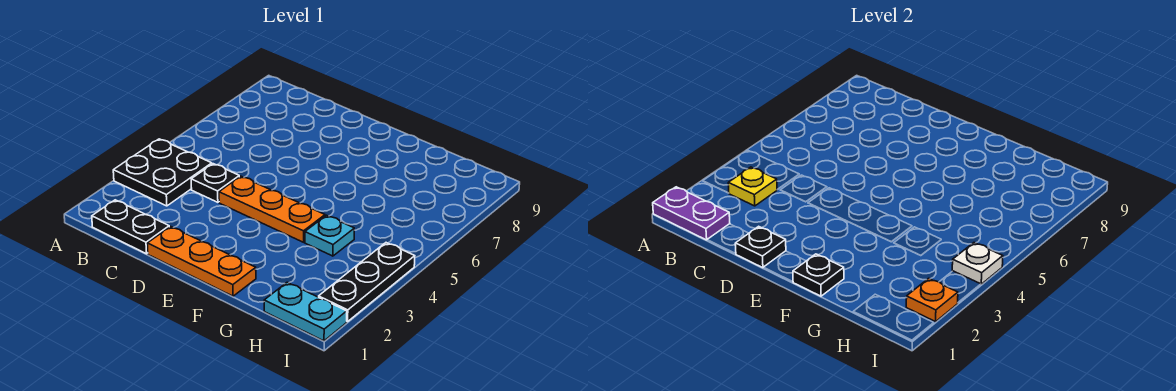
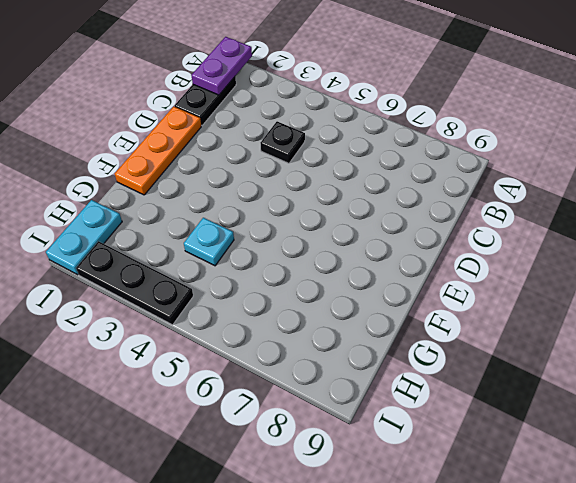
none -> black 2x2 plate [113,139,212,206]
none -> orange 1x3 plate [219,176,325,242]
none -> yellow 1x1 plate [728,167,777,206]

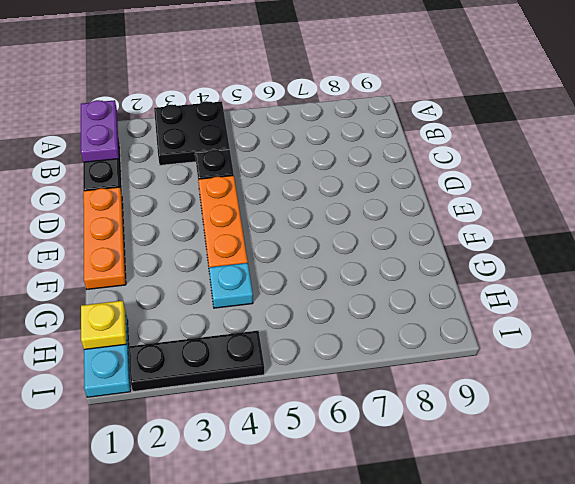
yellow 1x1 plate [81,301,127,350] -> yellow 1x1 plate moved to [728,167,777,206]
none -> black 1x1 plate [735,226,786,268]
none -> black 1x1 plate [793,254,844,296]
none -> orange 1x1 plate [906,278,958,322]

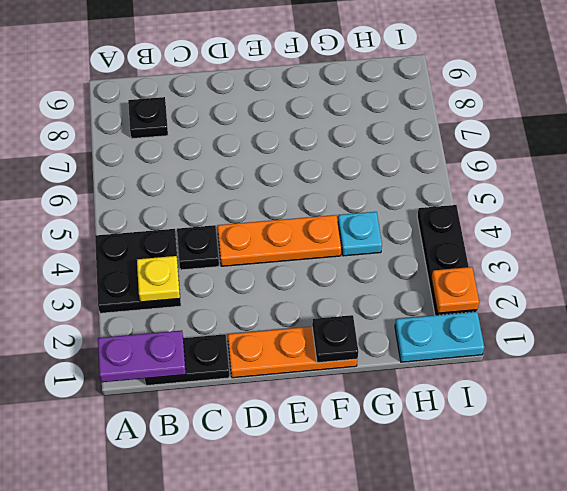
black 1x1 plate [128,97,168,139] -> black 1x1 plate moved to [735,226,786,268]
none -> white 1x1 plate [952,243,1003,284]

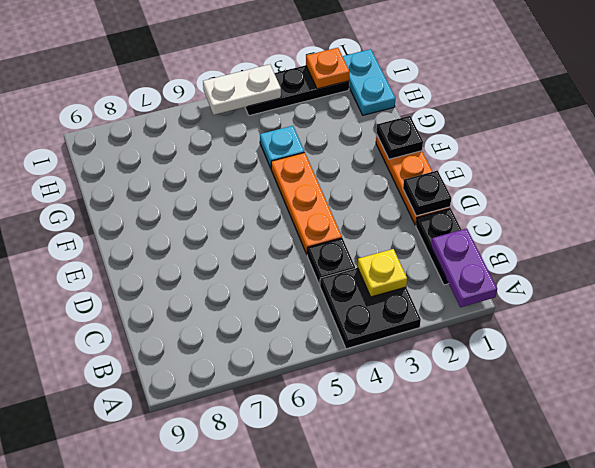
white 1x2 plate [203,64,281,115] -> white 1x1 plate [952,243,1003,284]

